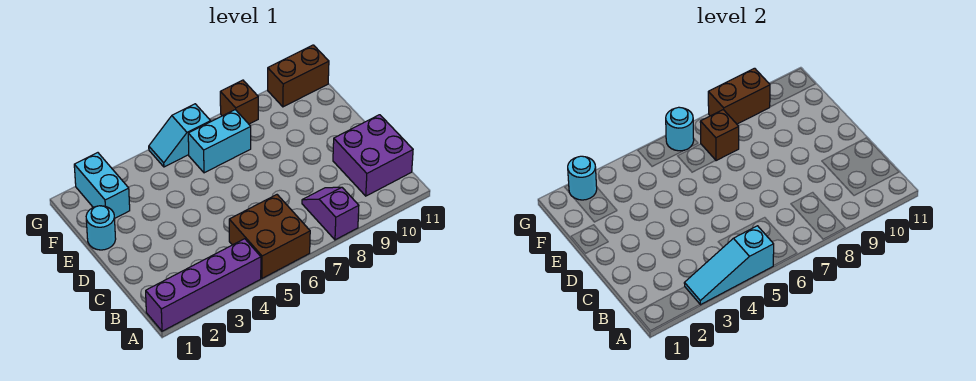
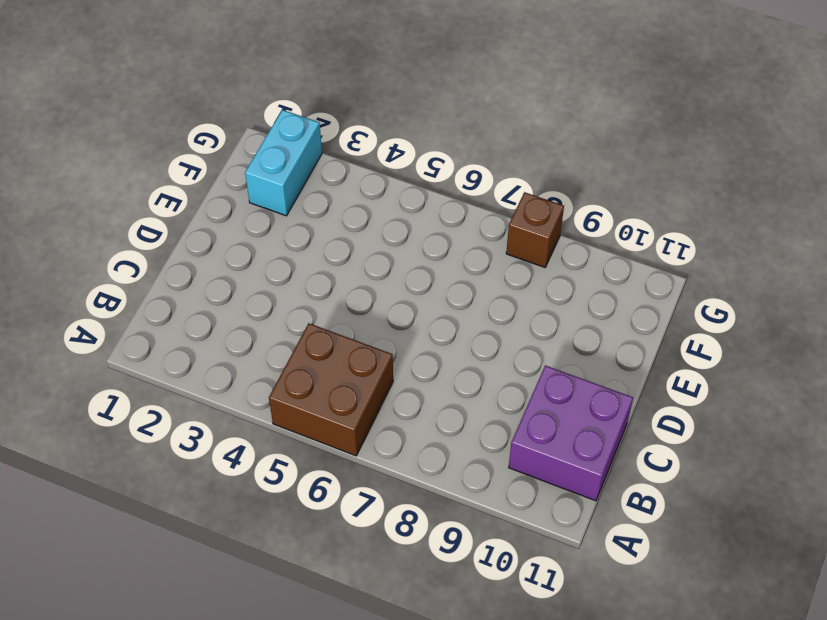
none -> purple 1x4 brick [146,239,261,331]
none -> purple 1x2 slope [302,187,359,240]
none -> cyan 1x1 round brick [86,206,116,250]

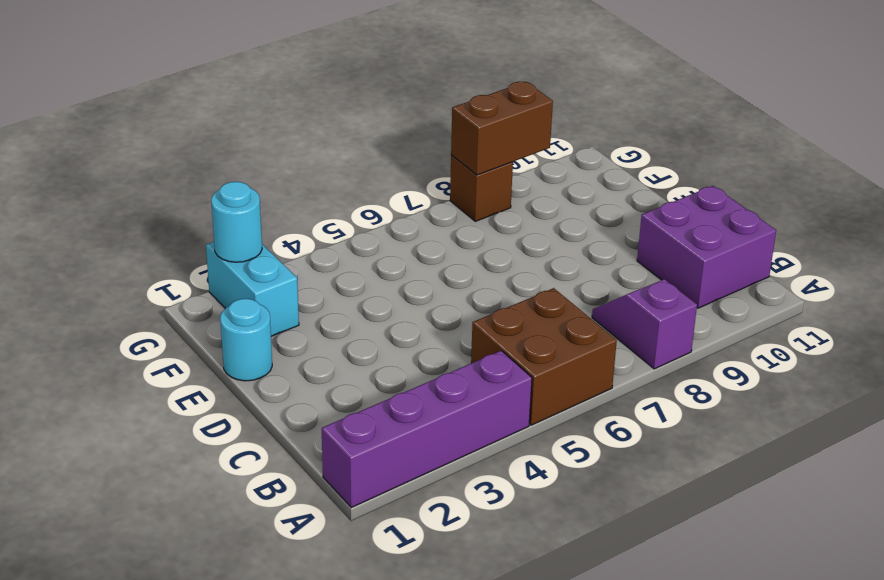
none -> cyan 1x2 brick [188,110,251,173]
none -> cyan 1x2 slope [149,104,211,167]
none -> brown 1x2 brick [268,45,329,107]

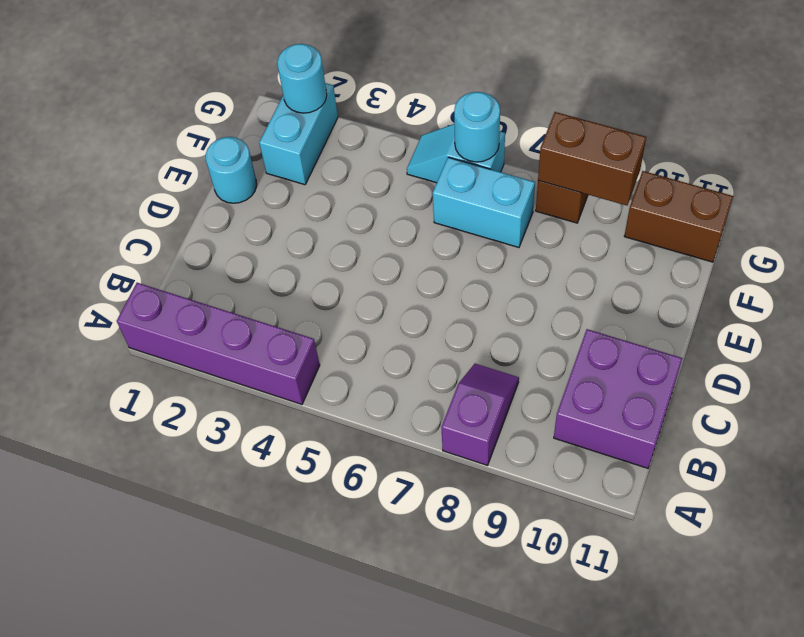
none -> brown 2x2 brick [229,195,310,278]
none -> cyan 1x3 slope [684,226,774,305]
none -> brown 1x1 brick [700,110,739,161]

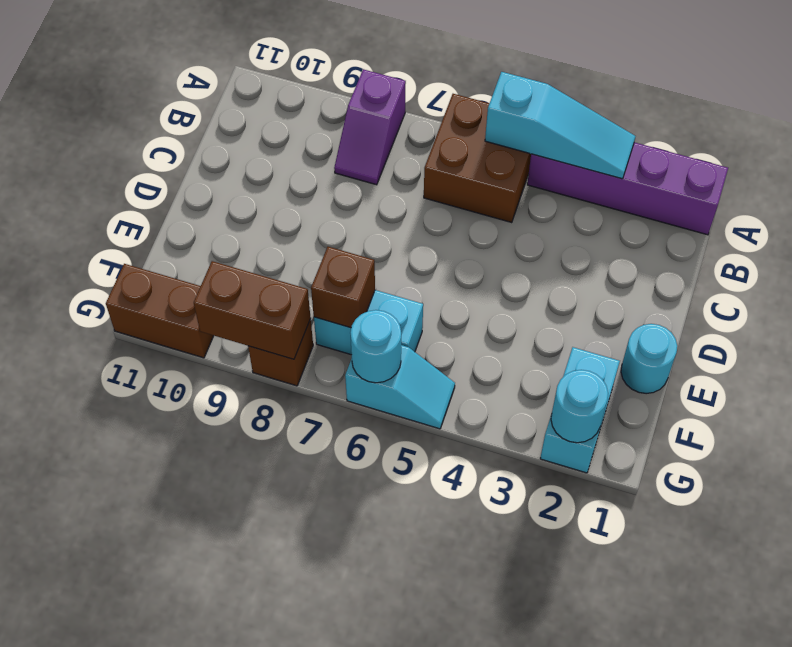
none -> purple 2x2 brick [333,115,413,196]

